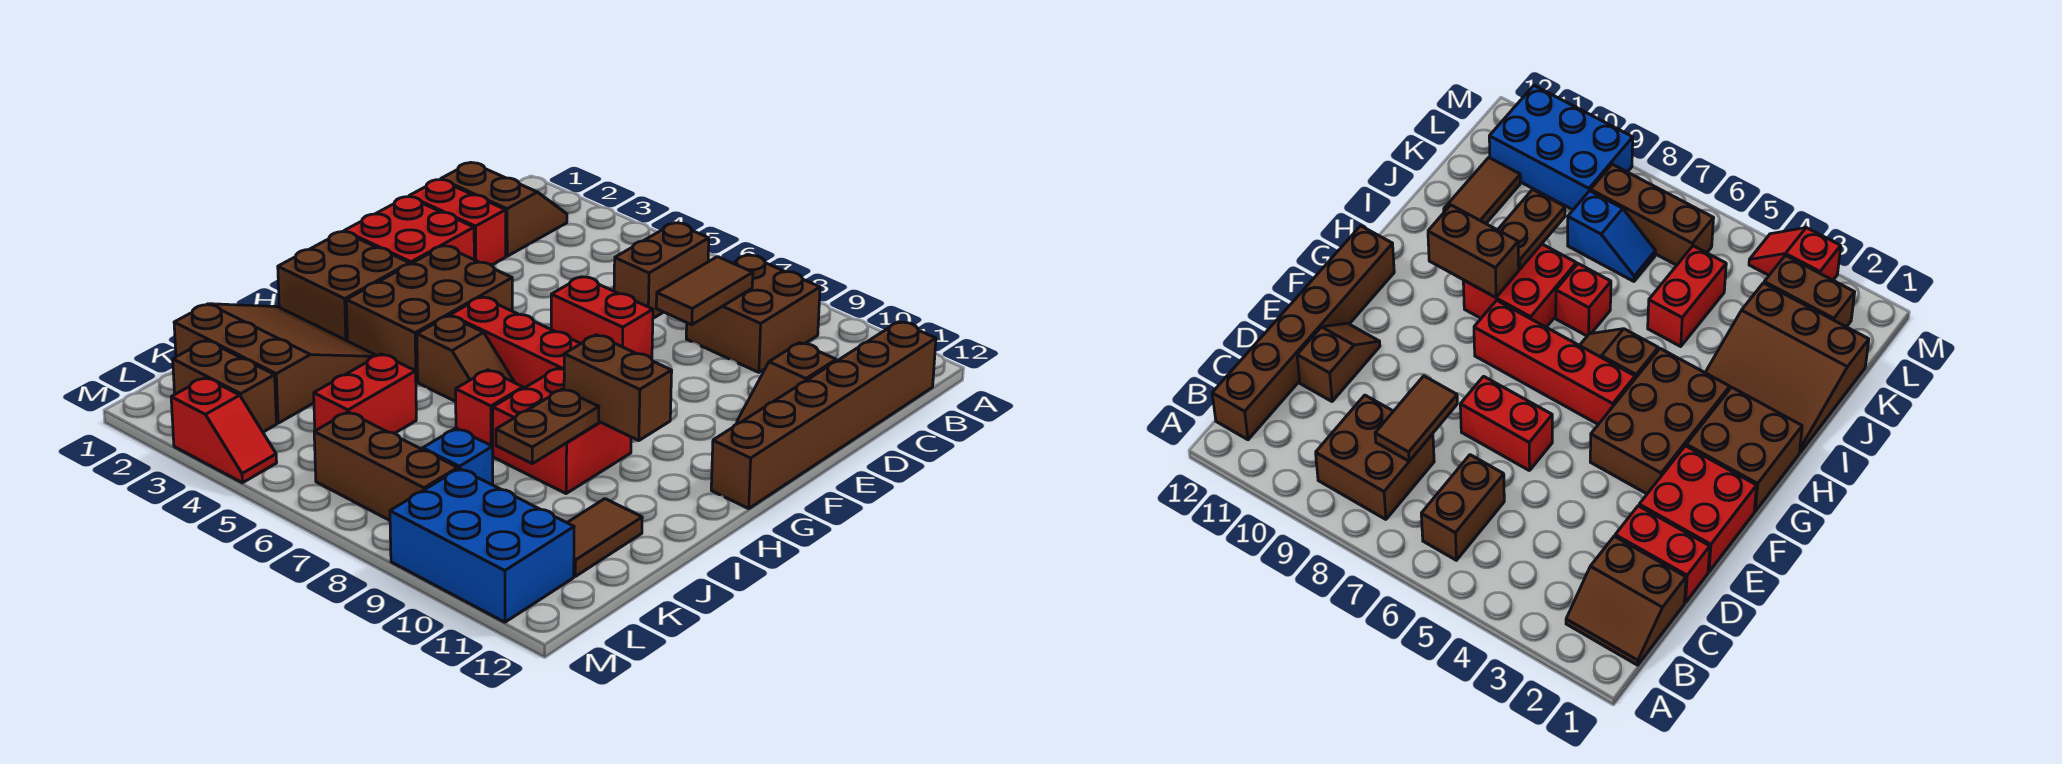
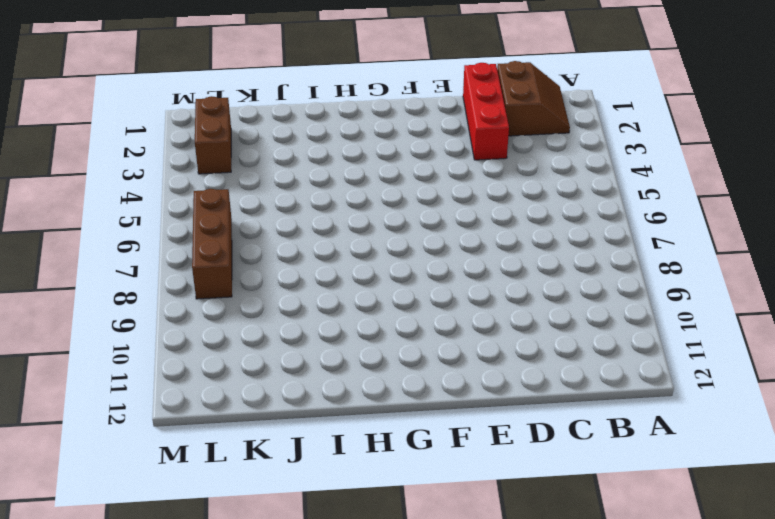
red 1x3 brick [463,63,509,160] -> red 1x2 brick [409,180,506,265]
none -> brown 1x2 brick [614,223,709,318]
none -> brown 2x2 brick [686,255,820,372]
none -> brown 1x6 brick [711,322,936,508]

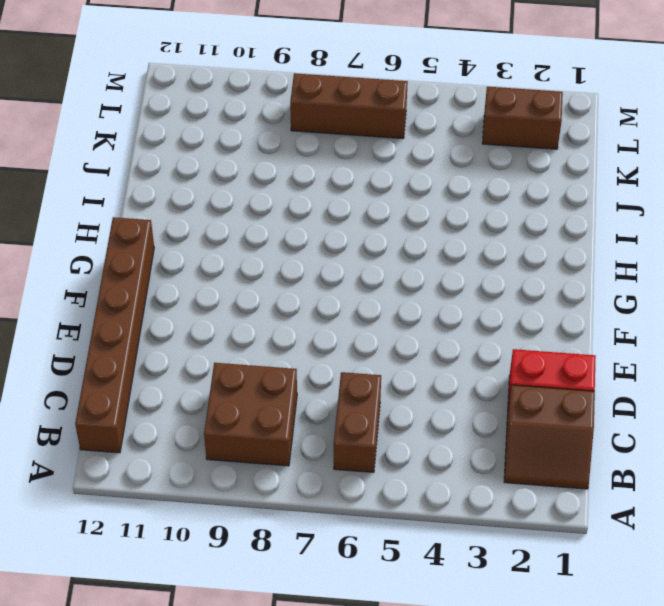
none -> brown 1x2 slope [737,343,836,423]
none -> red 2x2 brick [344,197,474,264]
none -> red 1x2 brick [551,277,653,358]

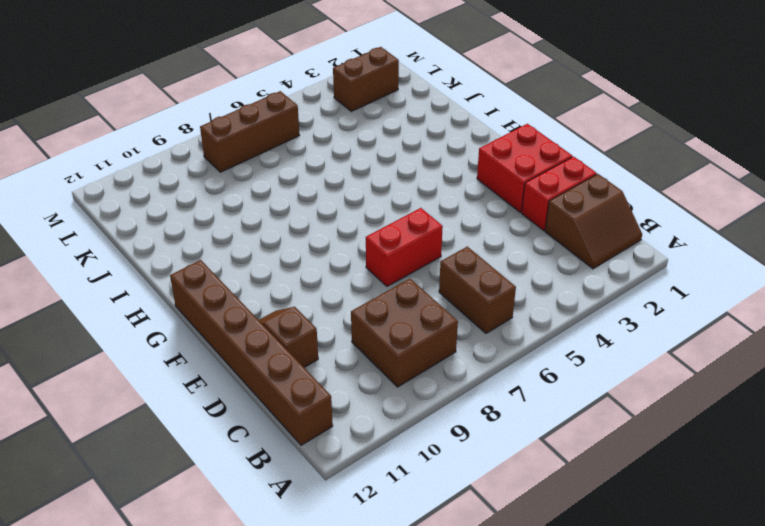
none -> brown 2x3 brick [346,246,512,382]
none -> brown 2x2 brick [278,232,410,341]
none -> red 1x4 brick [450,297,581,389]

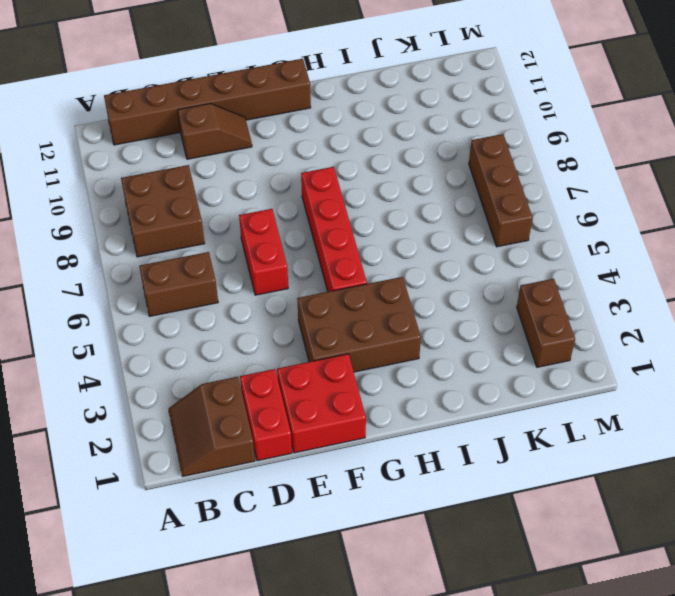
none -> brown 2x2 brick [278,232,410,341]
none -> brown 1x2 slope [417,316,515,402]
none -> red 2x2 brick [493,368,631,493]

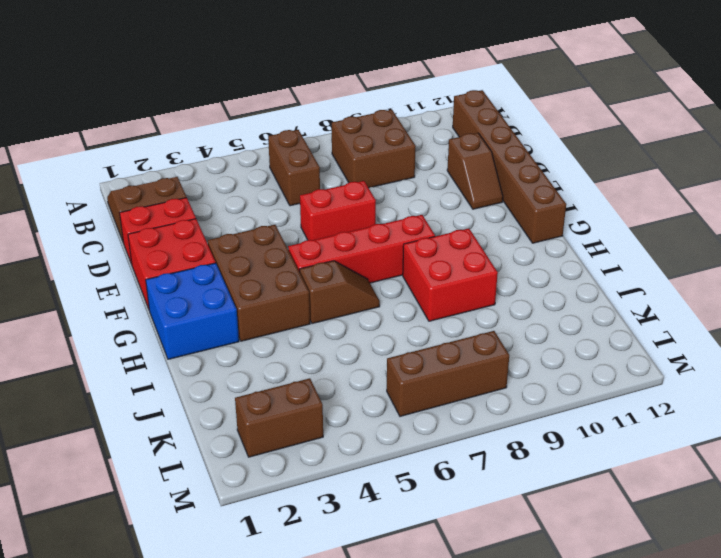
blue 2x2 brick [146,263,239,359] -> brown 2x2 brick [278,232,410,341]
none -> brown 3x3 slope [174,304,376,423]
none -> red 1x1 brick [456,370,523,446]
none -> red 1x2 brick [314,354,416,433]

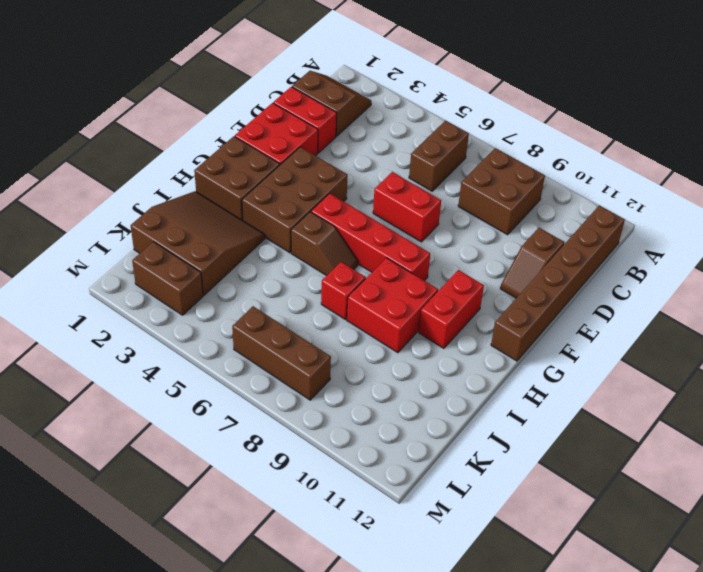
red 1x2 brick [419,270,484,348] -> red 1x2 brick moved to [314,354,416,433]
none -> brown 1x2 tile [567,499,642,576]
none -> blue 1x2 slope [422,428,493,485]
none -> blue 2x3 brick [390,468,574,622]

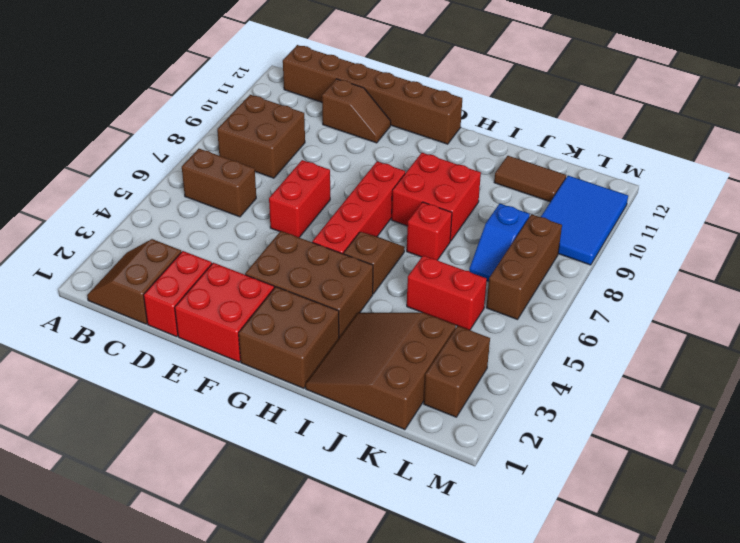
blue 2x3 tile [541,176,628,265] -> blue 2x3 brick [390,468,574,622]
none -> red 1x2 slope [171,378,277,483]
none -> brown 1x2 tile [656,257,753,325]
none -> brown 1x2 brick [564,335,672,441]

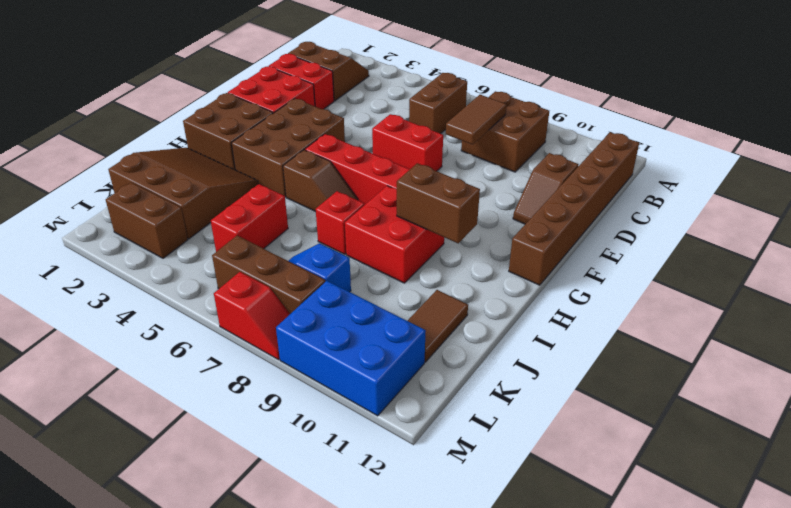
red 1x2 slope [214,272,290,360] -> red 1x2 slope moved to [171,378,277,483]
none -> brown 1x2 plate [496,389,599,464]

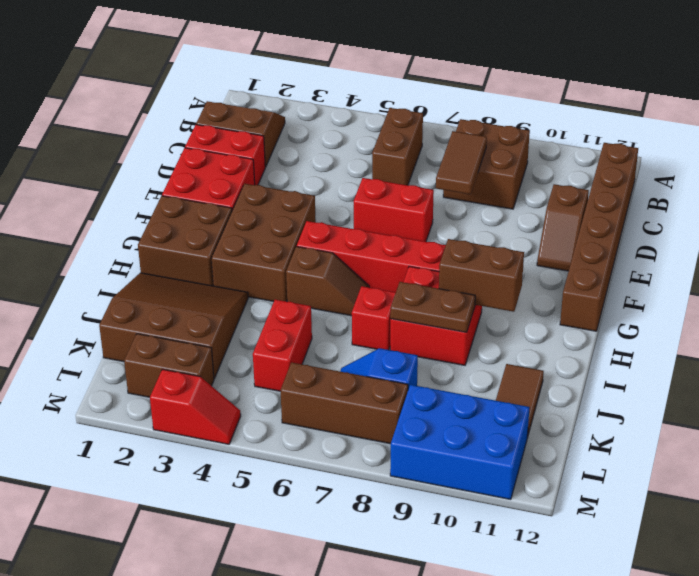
brown 1x2 plate [390,282,475,332] -> brown 1x2 plate turned to [496,389,599,464]

